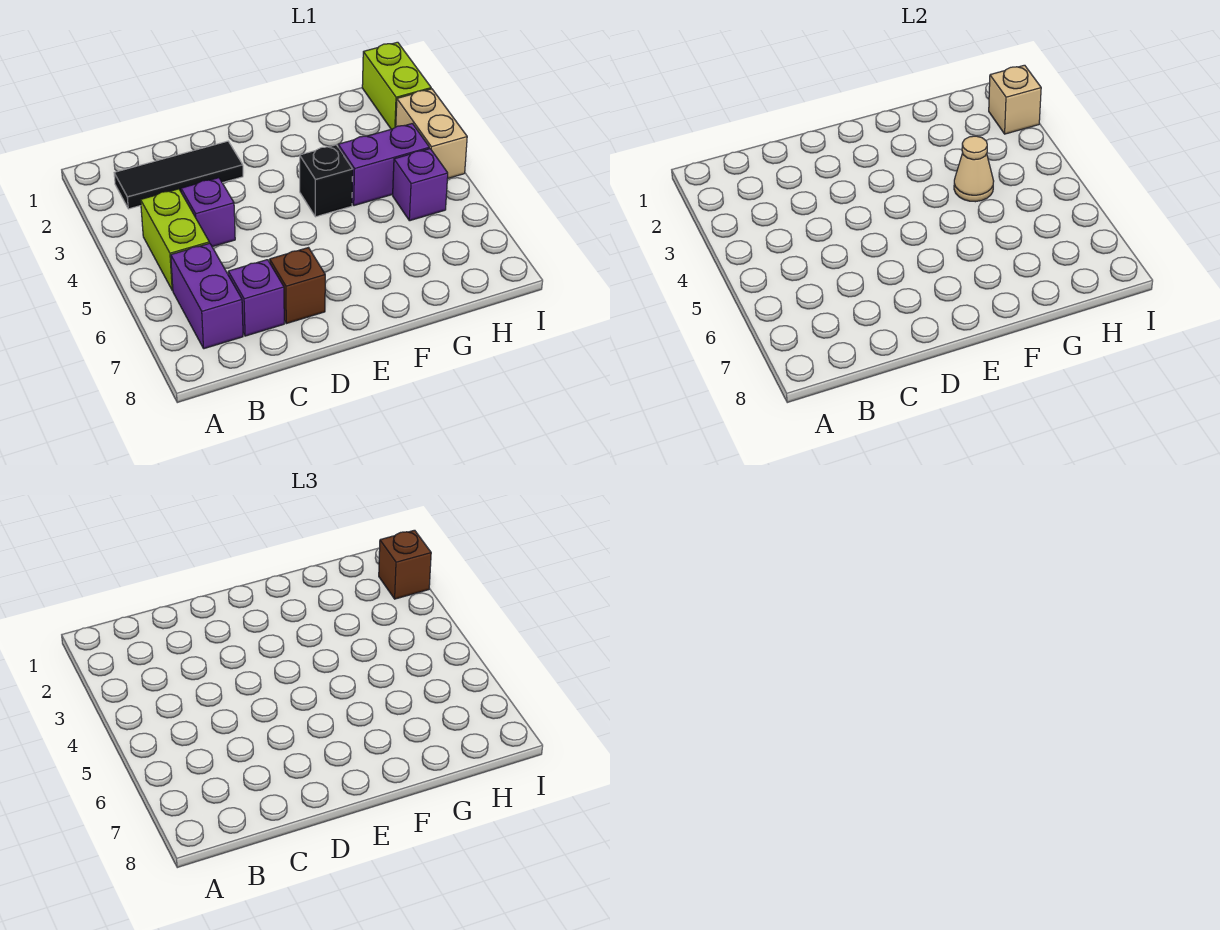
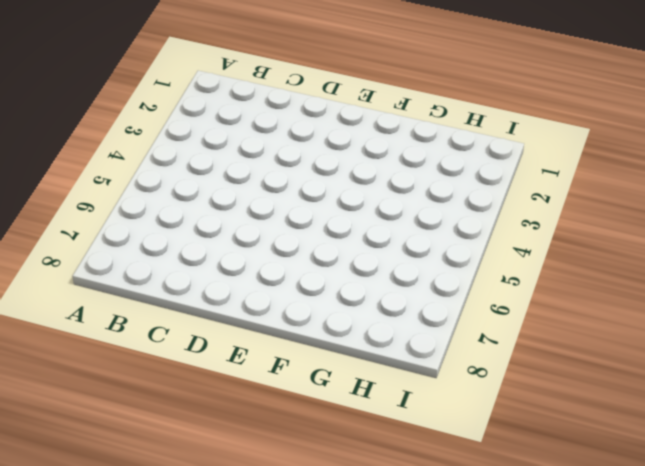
none -> black 1x3 tile [114,141,243,209]
none -> lime 1x2 brick [141,189,209,290]
none -> purple 1x2 brick [171,243,243,349]

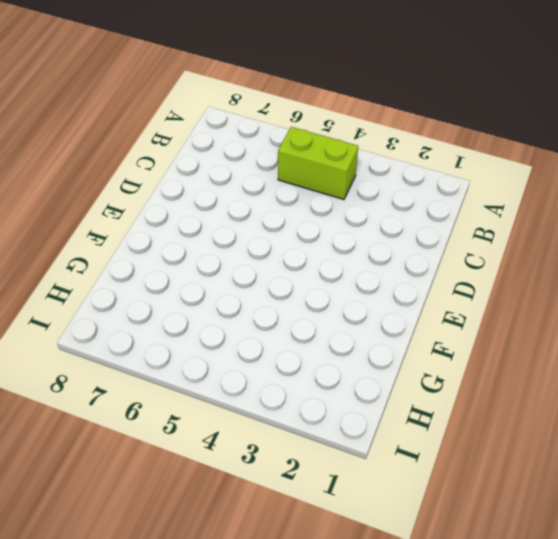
none -> black 1x3 tile [114,141,243,209]
none -> purple 1x2 brick [171,243,243,349]
none -> purple 1x1 brick [181,178,235,247]

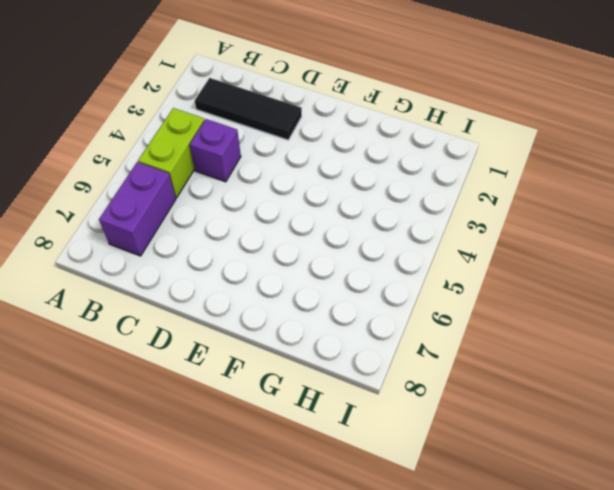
none -> purple 1x1 brick [228,260,284,336]
none -> brown 1x1 brick [270,248,325,324]
none -> black 1x1 brick [300,145,353,217]

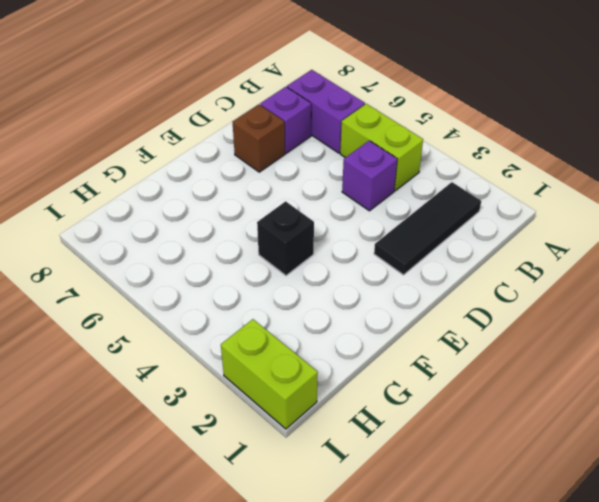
none -> purple 1x2 brick [338,124,429,206]
none -> purple 1x1 brick [393,149,448,221]
none -> tan 1x2 brick [396,89,467,179]

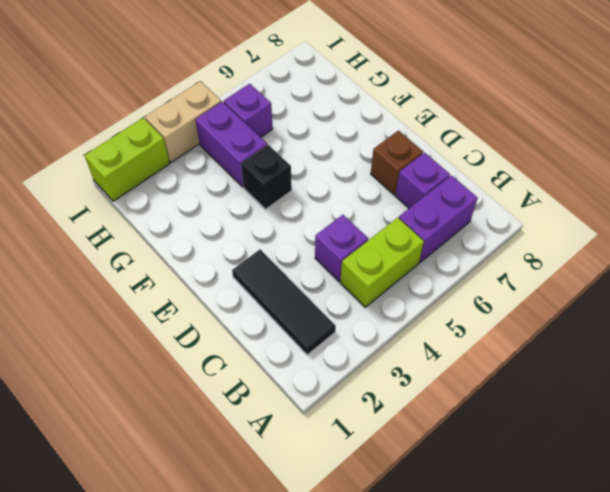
none -> tan 1x1 cone [954,136,994,202]
none -> tan 1x1 brick [989,65,1041,134]
none -> brown 1x1 brick [379,530,431,599]

